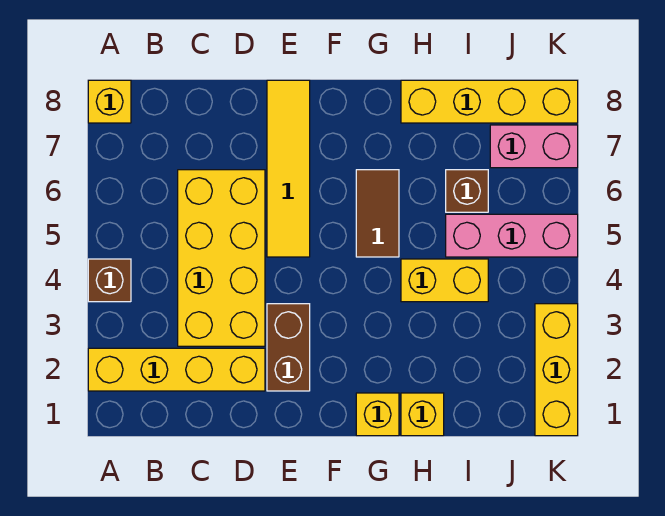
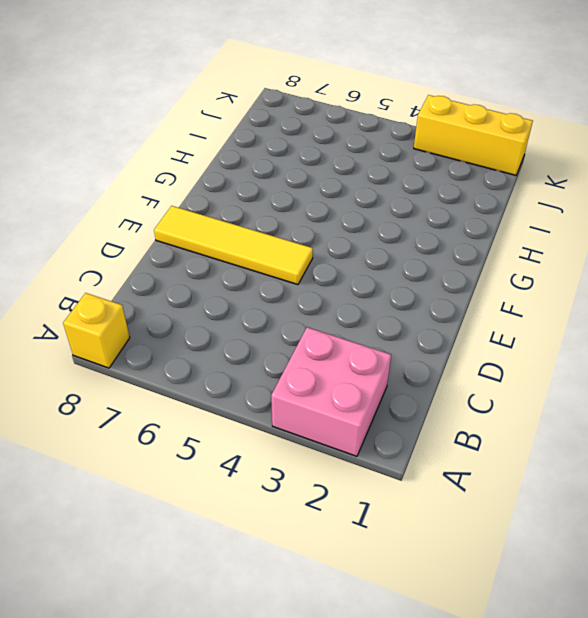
pink 2x2 brick [271,327,391,456] -> yellow 1x4 brick [88,348,265,391]
none -> brown 1x1 brick [88,259,131,302]
none -> yellow 2x4 brick [178,170,265,346]
none -> brown 1x2 brick [267,304,310,391]

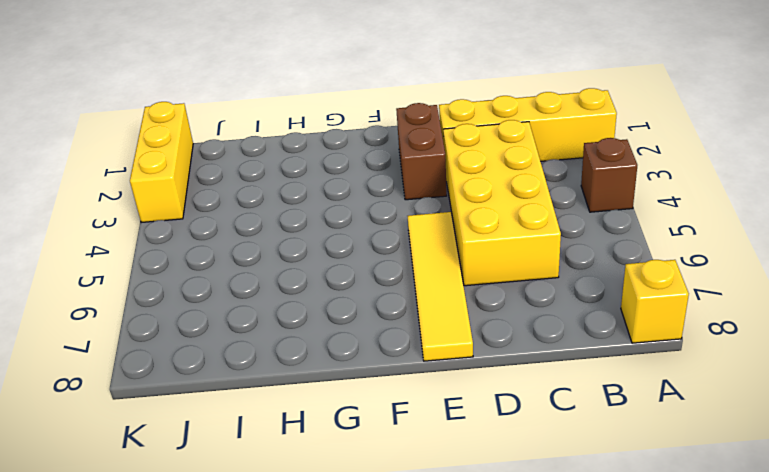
none -> yellow 1x1 brick [356,393,399,436]
none -> brown 1x2 tile [356,170,399,257]
none -> yellow 1x1 brick [401,393,444,436]

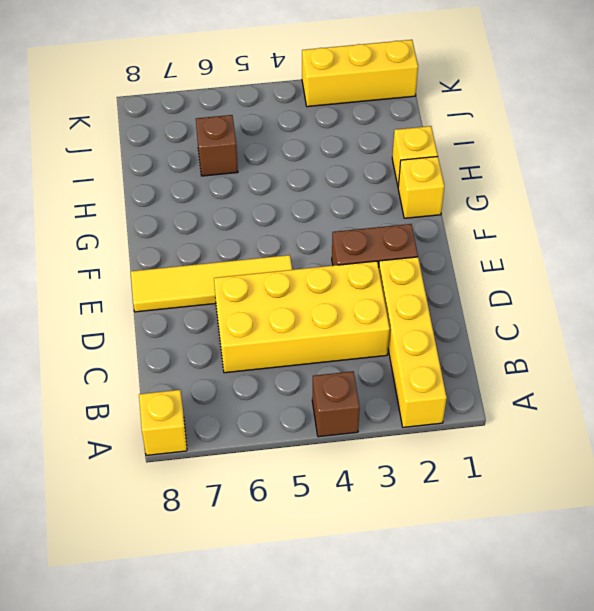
none -> brown 1x2 tile [356,170,399,257]
none -> yellow 1x2 brick [401,259,488,302]
none -> yellow 1x4 brick [401,80,578,123]

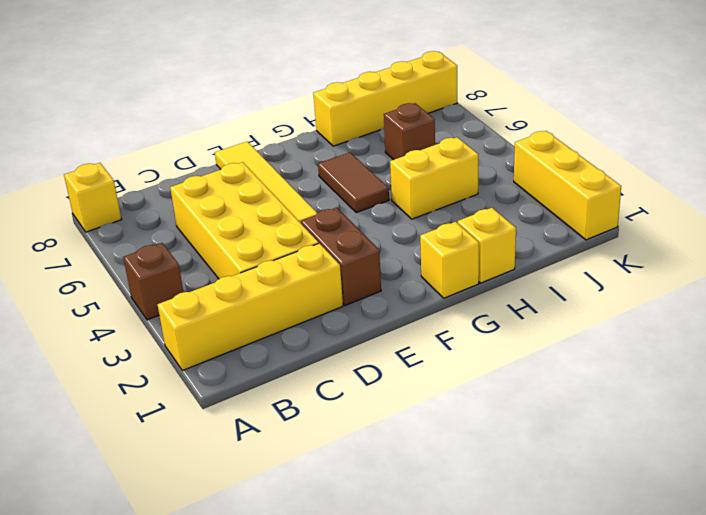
none -> pink 1x3 brick [446,214,578,257]
none -> pink 1x2 brick [490,125,578,168]

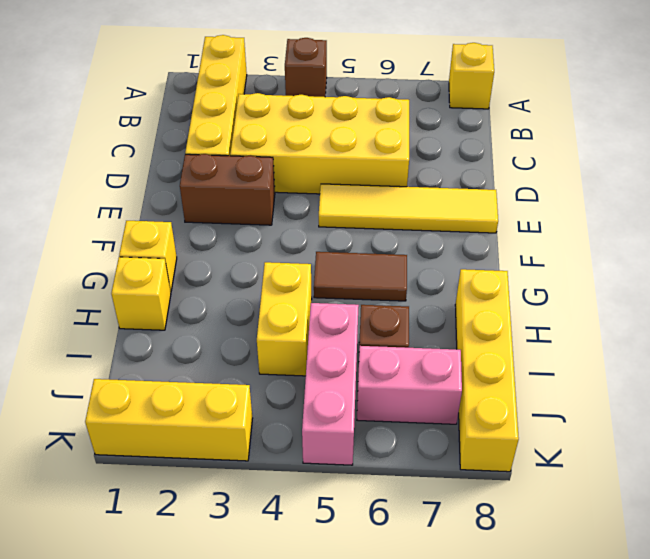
pink 1x2 brick [357,346,462,424] -> pink 1x2 brick turned to [490,125,578,168]

